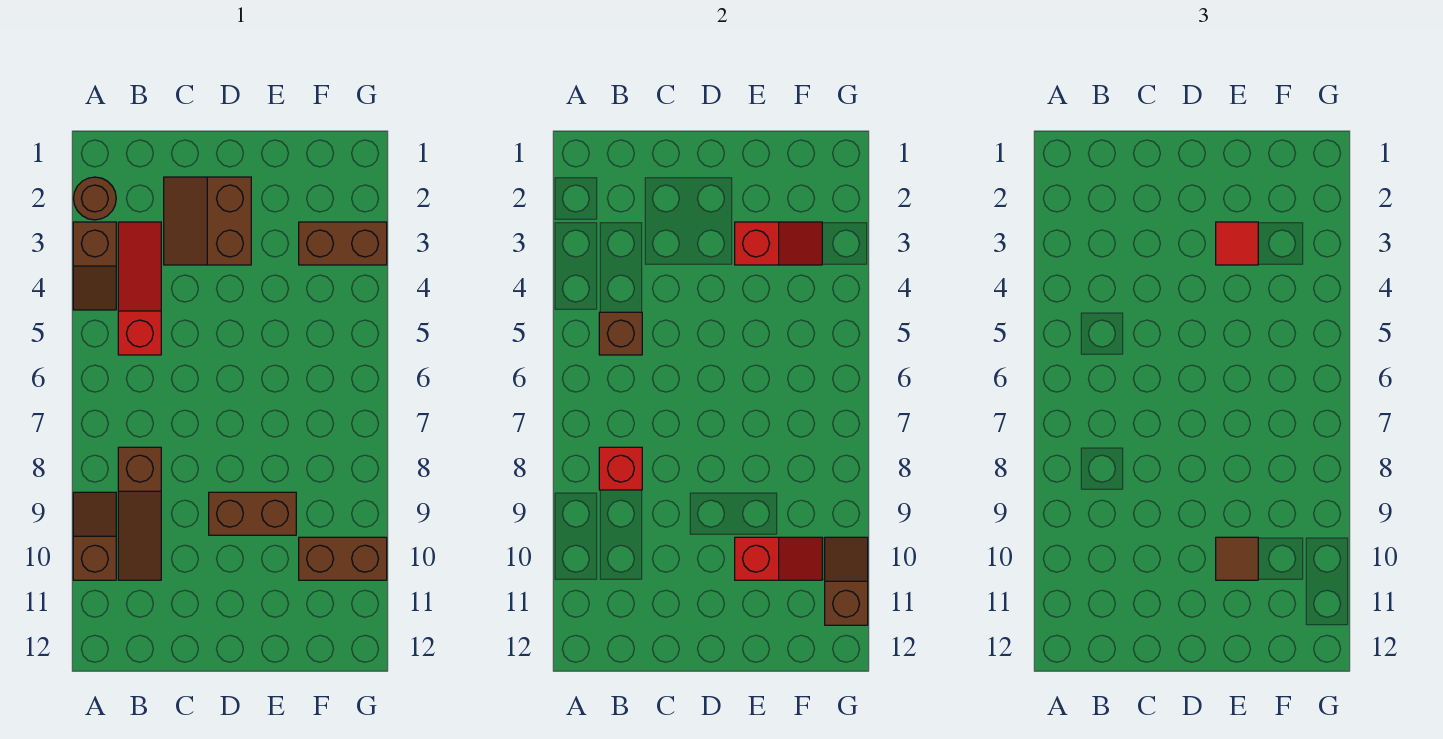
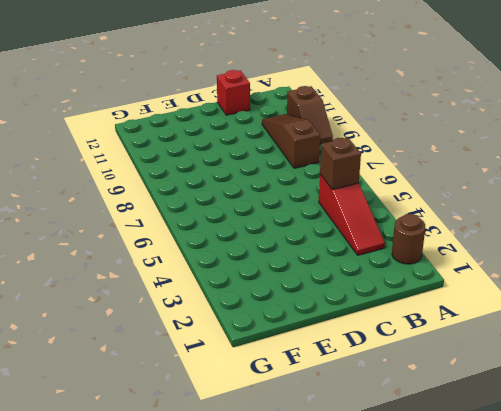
red 1x1 brick [217,70,250,115] -> red 1x1 brick moved to [599,447,642,490]
none -> brown 1x2 slope [73,222,116,310]
none -> brown 2x2 slope [164,177,251,265]
none -> brown 1x2 brick [209,492,296,535]

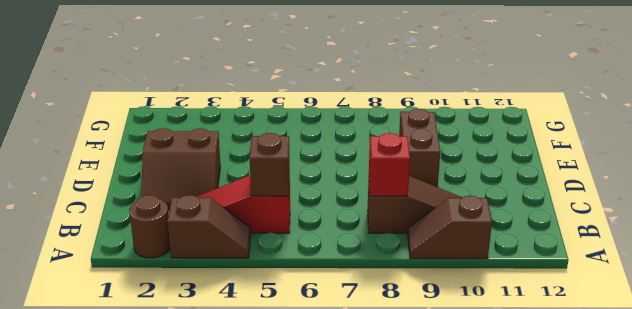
none -> brown 1x2 brick [299,222,387,265]
none -> brown 1x2 brick [299,537,387,580]
none -> red 1x2 slope [735,222,822,265]

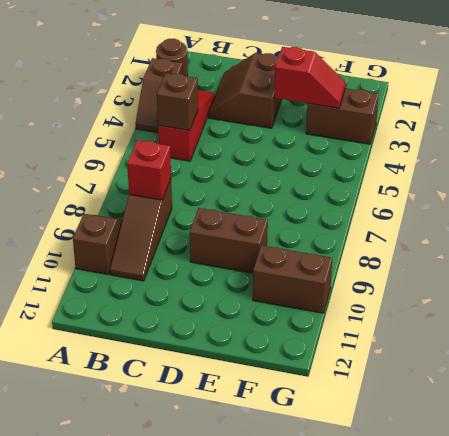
none -> red 1x2 slope [735,537,822,580]
none -> brown 1x2 slope [825,537,868,625]
none -> red 1x1 tile [1216,222,1258,265]

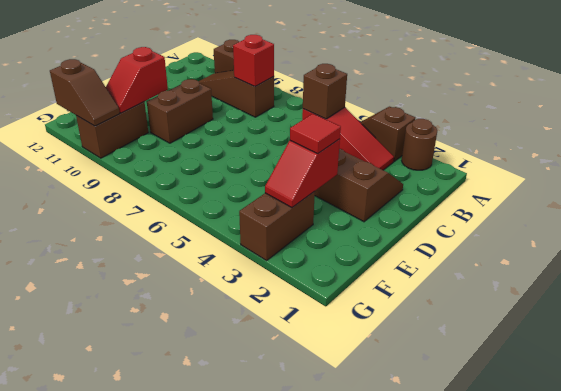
none -> brown 1x1 tile [1216,537,1258,580]

